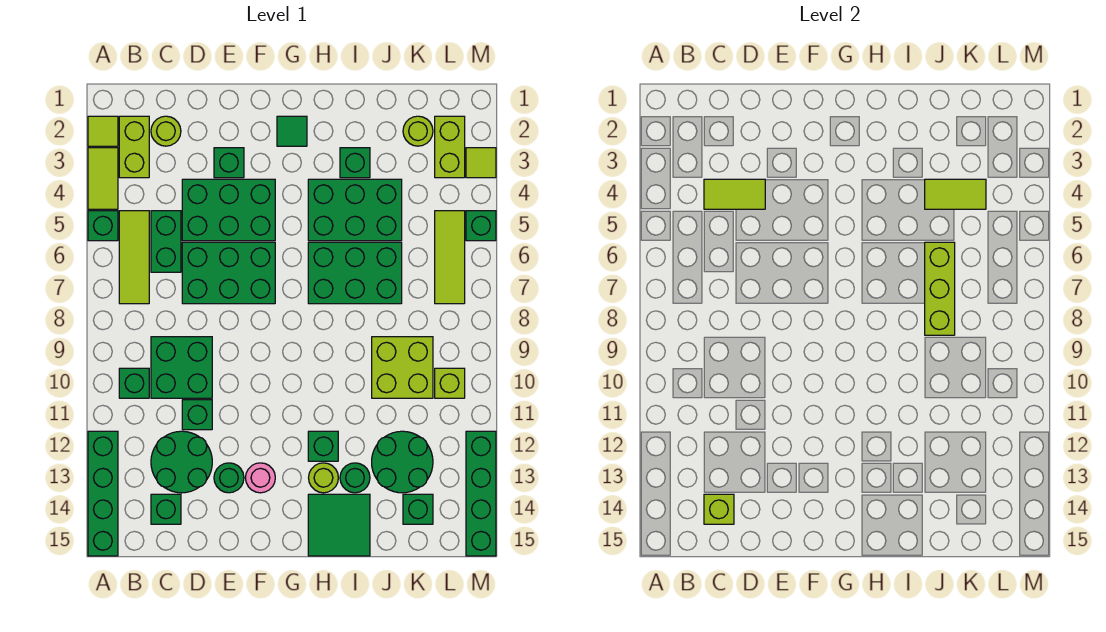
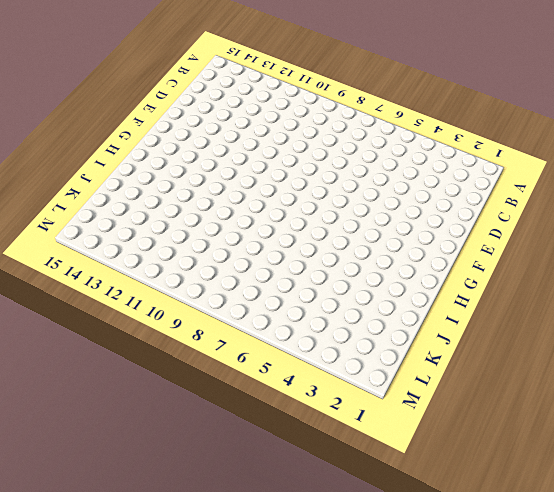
none -> lime 1x1 tile [88,116,118,146]
none -> lime 1x2 tile [88,148,118,209]
none -> green 1x1 brick [88,211,118,241]
none -> green 1x4 brick [88,431,118,556]

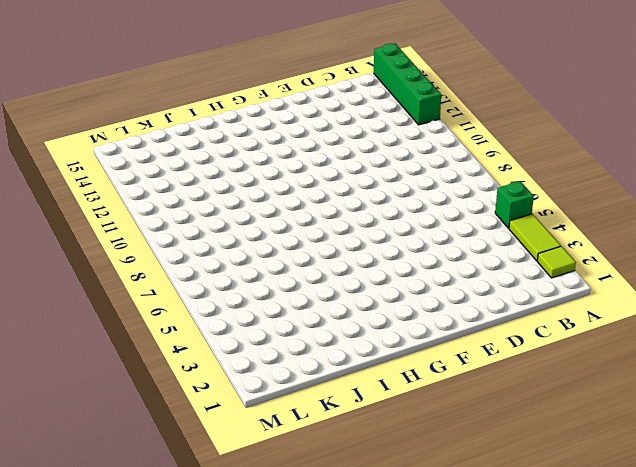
none -> lime 1x2 brick [119,116,149,178]
none -> lime 1x3 tile [119,211,149,304]
none -> green 1x1 brick [119,368,149,398]
none -> lime 1x1 round brick [151,116,181,146]

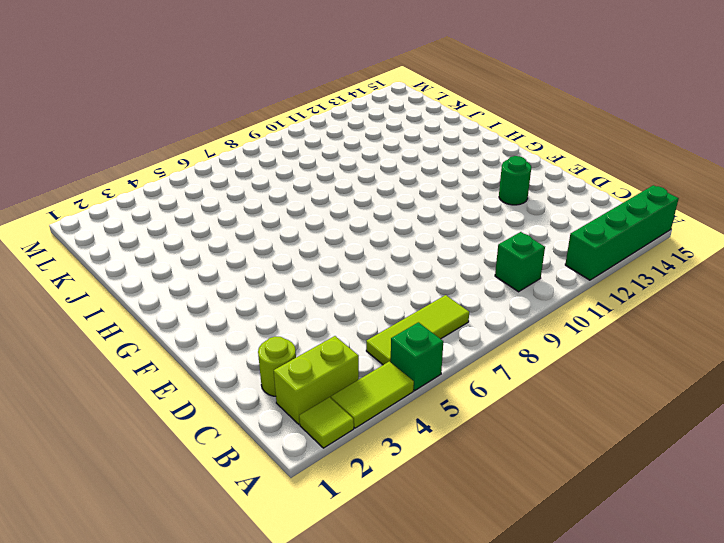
none -> green 1x2 brick [151,211,181,272]
none -> green 2x2 brick [151,337,212,398]
none -> green 2x2 round brick [151,431,212,493]
none -> green 1x1 brick [151,494,181,524]

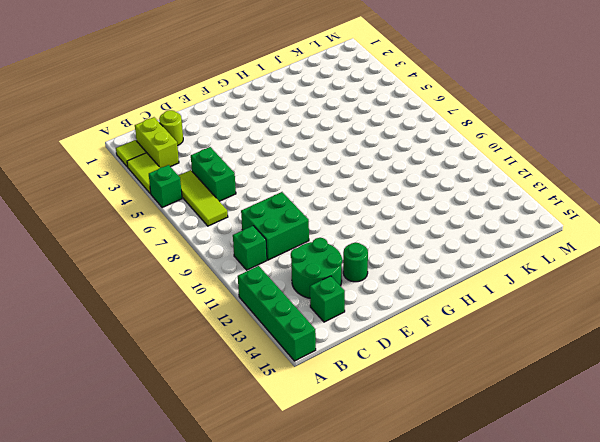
none -> green 2x3 brick [182,179,275,241]
none -> green 2x3 brick [182,242,275,304]
none -> green 1x1 brick [182,400,212,430]
none -> green 1x1 brick [214,148,244,178]

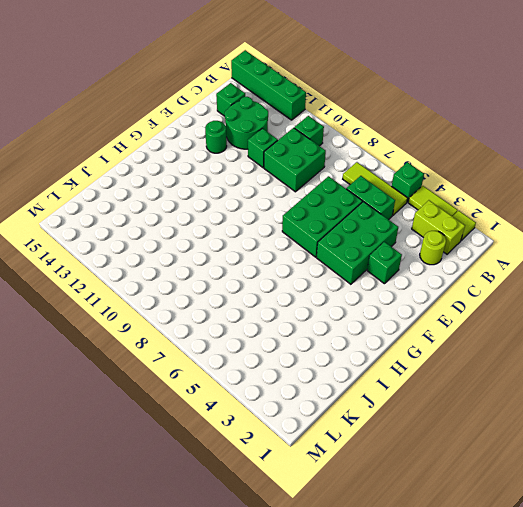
none -> pink 1x1 round brick [246,463,275,493]
none -> green 1x1 tile [277,116,307,146]
none -> green 2x3 brick [308,179,402,241]
none -> green 2x3 brick [308,242,402,304]

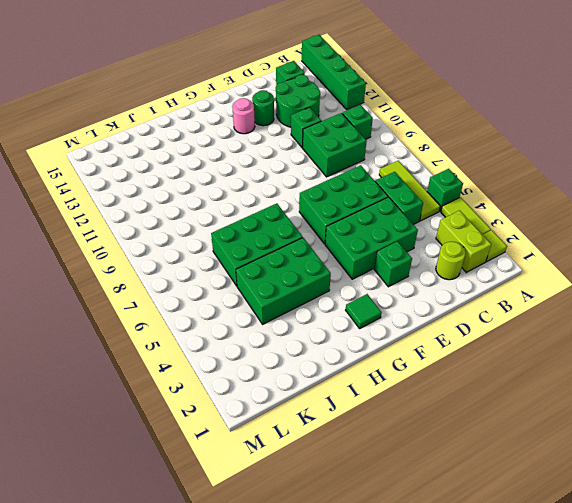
none -> green 1x1 brick [308,431,338,461]
none -> lime 1x1 round brick [309,463,338,493]
none -> green 2x2 tile [308,494,370,556]
none -> green 1x1 brick [340,148,370,178]

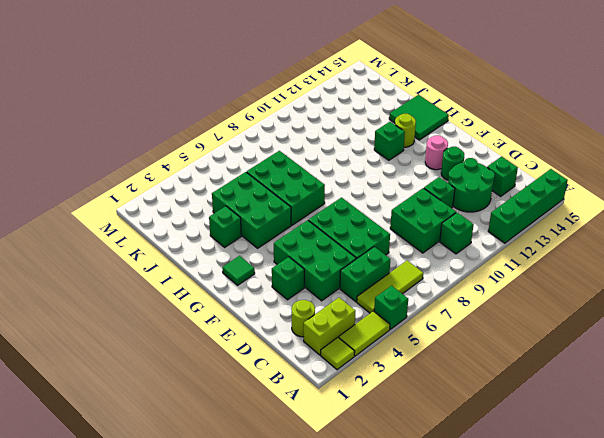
none -> green 1x1 round brick [340,463,370,493]
none -> lime 2x2 brick [372,337,433,398]
none -> green 2x2 round brick [372,431,433,493]
none -> lime 1x1 round brick [403,116,433,146]

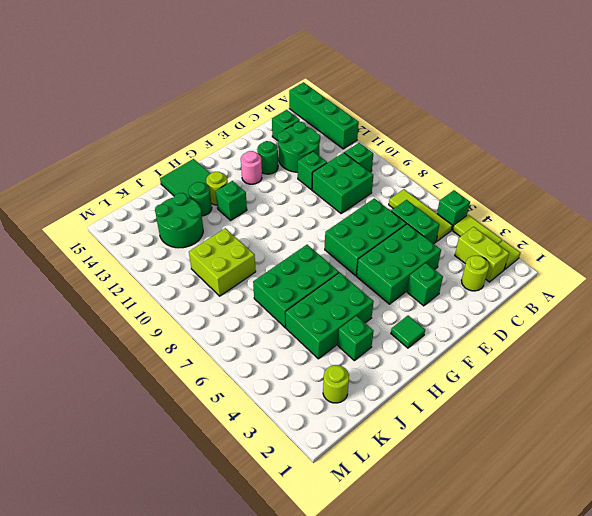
none -> green 1x1 brick [403,494,433,524]
none -> lime 1x2 brick [435,116,465,178]
none -> lime 1x3 tile [435,211,465,304]
none -> lime 1x1 brick [435,368,465,398]

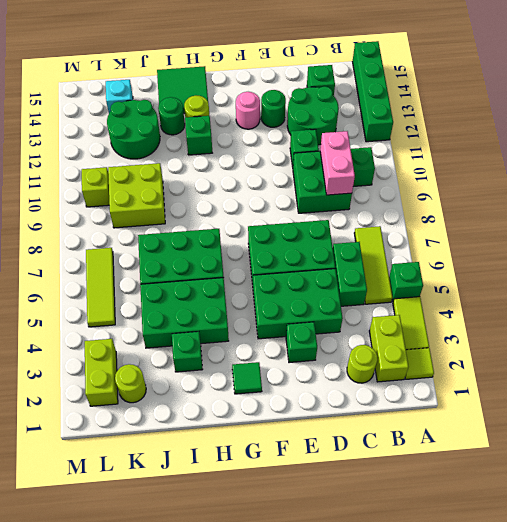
pink 1x2 brick [320,131,355,195] -> none
cyan 1x1 brick [106,80,133,113] -> green 1x1 brick [403,494,433,524]
none -> lime 1x1 tile [466,148,496,178]
none -> green 1x1 brick [466,211,496,241]
none -> green 1x4 brick [466,431,496,556]
none -> lime 1x2 tile [704,179,765,209]

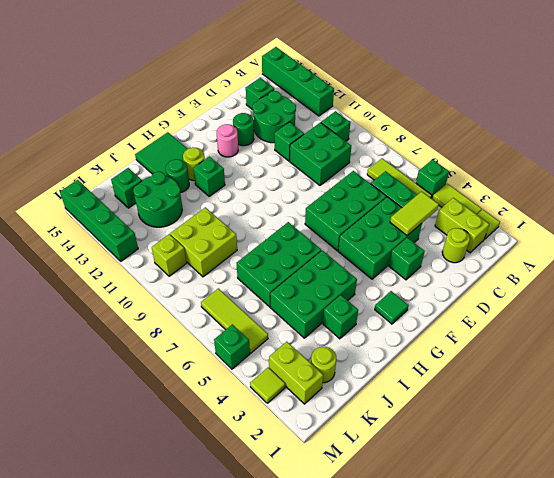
none -> lime 1x1 brick [704,494,734,524]
none -> lime 1x2 tile [925,179,986,209]
none -> lime 1x3 brick [925,242,955,335]

